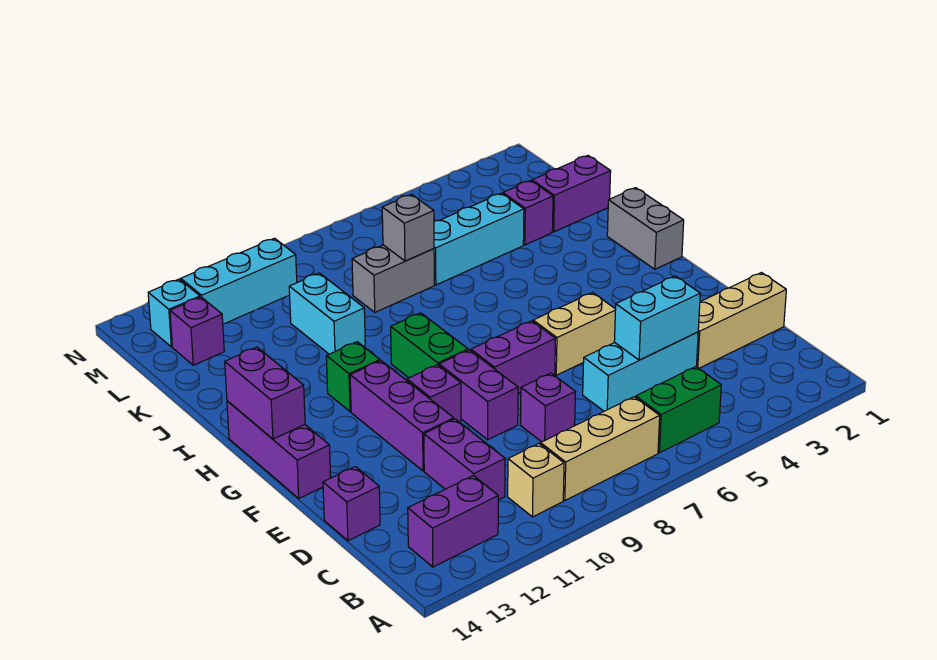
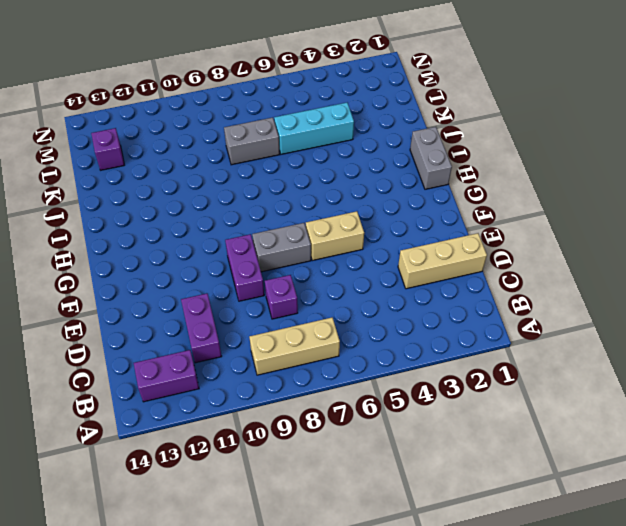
grey 1x2 brick [252,223,311,272] -> purple 1x2 brick [471,321,555,394]
none -> green 1x2 brick [636,367,721,453]
none -> tan 1x1 brick [508,444,564,517]
none -> cyan 1x3 brick [583,332,698,411]

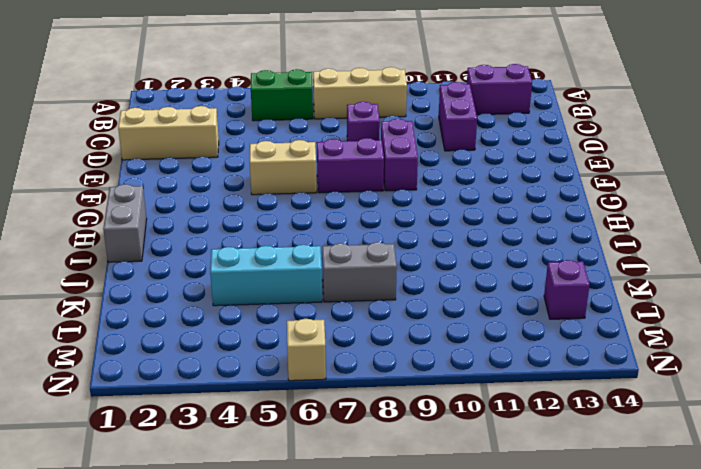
tan 1x1 brick [287,319,326,381] -> tan 1x1 brick moved to [508,444,564,517]
none -> cyan 1x3 brick [583,332,698,411]
none -> purple 1x1 brick [323,467,380,541]
none -> purple 1x3 brick [350,361,454,471]

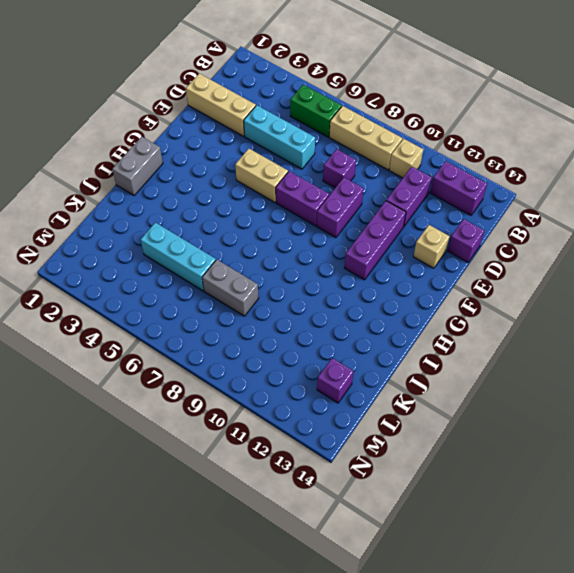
tan 1x1 brick [413,225,450,268] -> none
none -> purple 1x1 brick [407,365,461,422]
none -> purple 1x3 brick [227,401,331,498]
none -> green 1x2 brick [391,313,468,378]

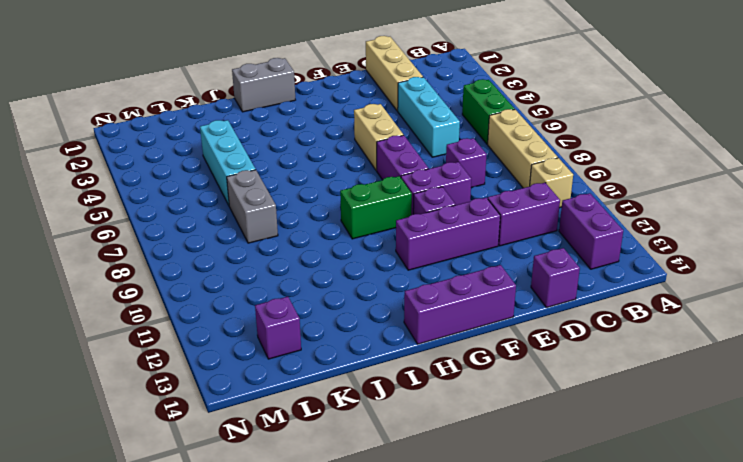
none -> green 1x1 brick [326,342,380,412]
none -> cyan 1x2 brick [289,273,365,354]
none -> purple 1x2 brick [532,156,611,232]

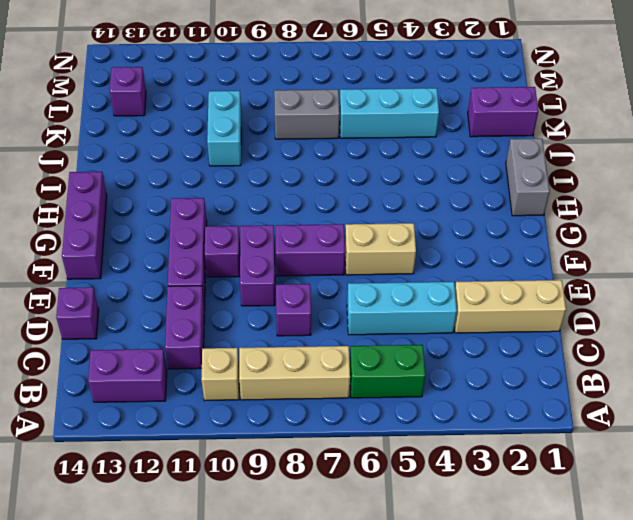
none -> green 1x2 brick [391,313,468,378]
none -> green 1x1 brick [326,342,380,412]
none -> purple 1x1 brick [503,180,553,245]

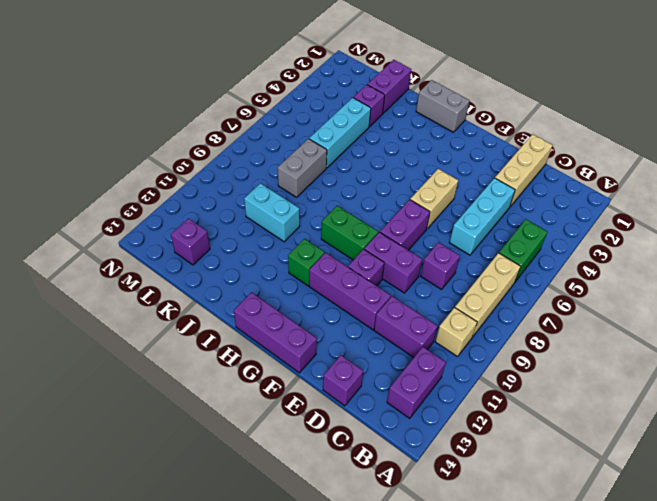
none -> cyan 1x3 brick [181,238,297,324]
none -> cyan 1x1 brick [148,279,200,347]
none -> cyan 1x2 brick [614,276,700,360]

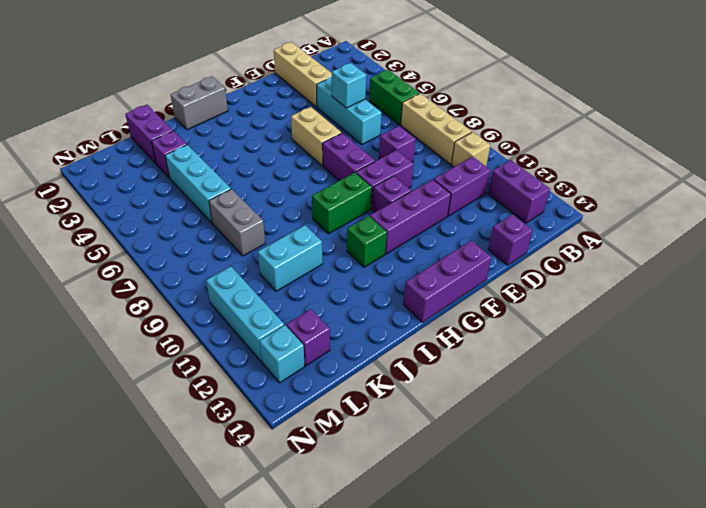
cyan 1x1 brick [332,63,366,108] -> cyan 1x2 brick [614,276,700,360]
none -> purple 1x2 brick [225,347,305,439]
none -> grey 1x1 brick [382,195,434,261]

